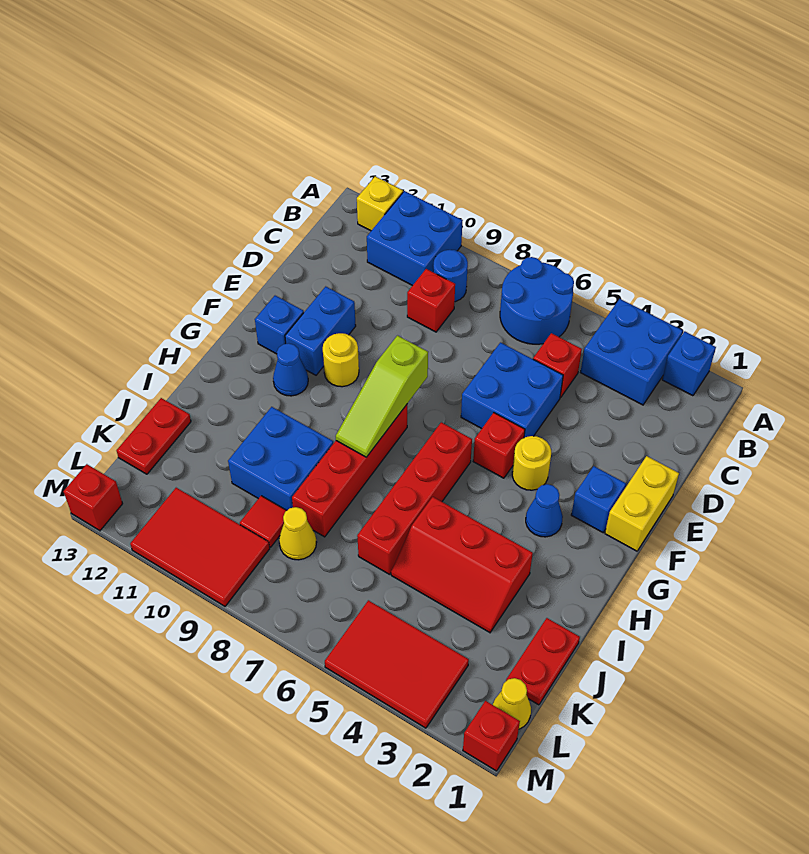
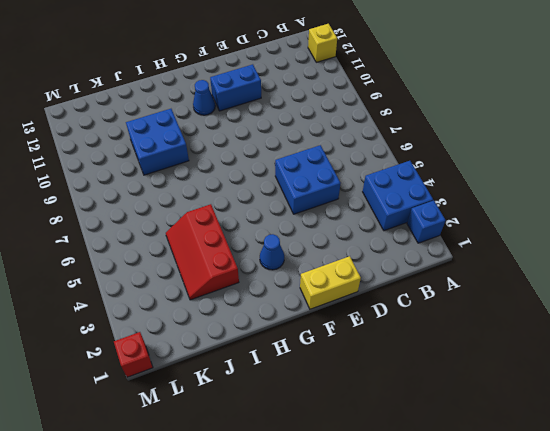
none -> blue 2x2 round brick [500,257,574,344]
none -> blue 2x2 brick [367,191,463,286]
none -> blue 1x1 round brick [433,250,468,302]
none -> red 1x1 brick [533,333,582,398]

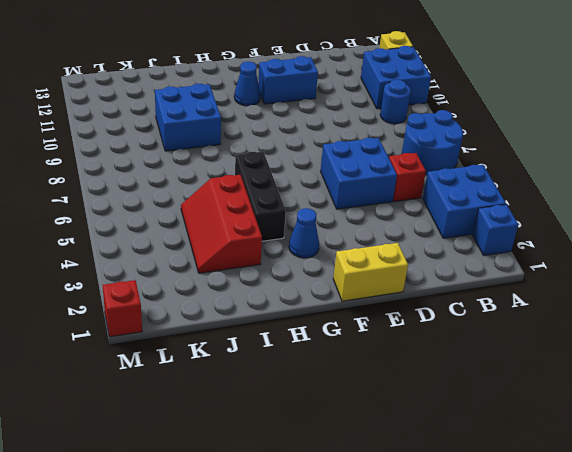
black 1x3 brick [235,152,286,241] -> red 1x4 brick [357,422,472,574]
none -> red 1x1 brick [407,269,455,332]
none -> blue 1x1 brick [571,466,626,532]
none -> yellow 1x1 round brick [512,436,551,490]
none -> red 1x1 brick [473,413,525,478]

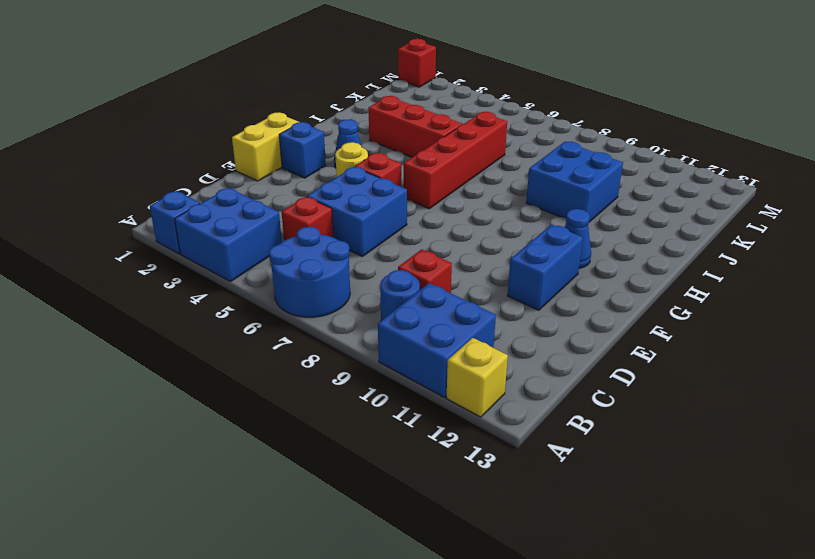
none -> yellow 1x1 round brick [323,333,359,387]
none -> blue 1x1 brick [255,296,304,354]
none -> red 1x4 brick [292,405,407,537]
none -> red 1x2 plate [506,618,580,705]

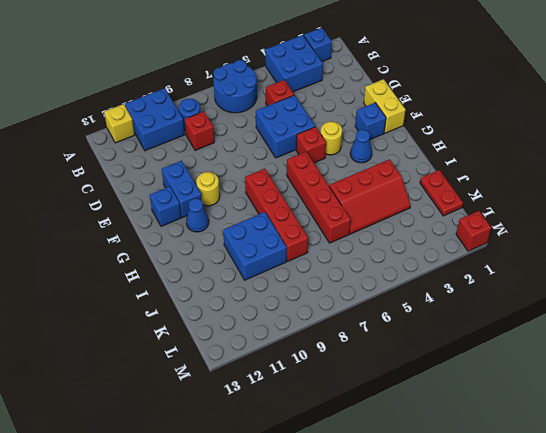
none -> red 1x2 plate [117,398,191,474]
none -> yellow 1x1 cone [279,507,317,560]
none -> red 1x1 tile [240,496,287,547]
none -> yellow 1x1 cone [493,678,531,729]

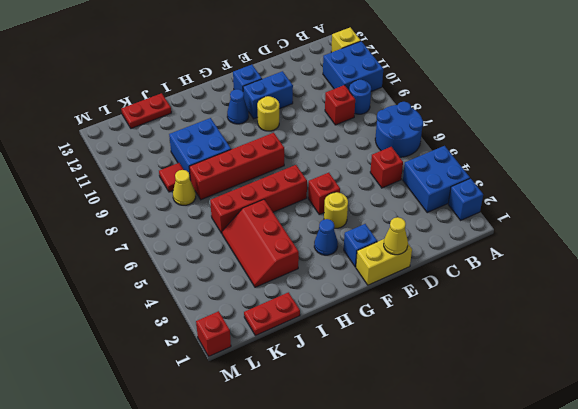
yellow 1x1 cone [384,217,408,255] -> yellow 1x1 cone moved to [493,678,531,729]
none -> blue 2x2 brick [461,343,563,438]
none -> red 2x3 tile [325,600,469,728]
none -> red 2x3 tile [130,488,270,606]
none -> red 1x1 brick [64,464,123,531]

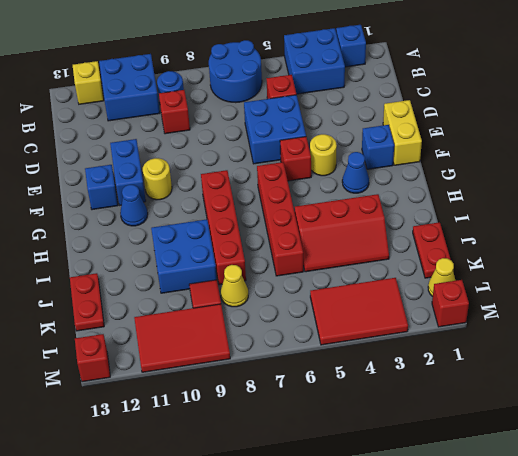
none -> lime 1x3 slope [336,336,428,457]

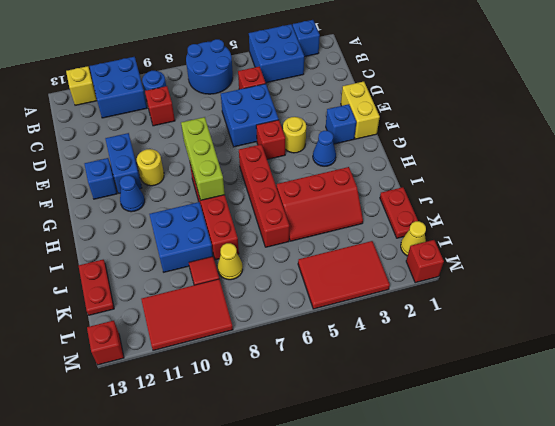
lime 1x3 brick [181,117,225,200] -> lime 1x3 slope [336,336,428,457]

